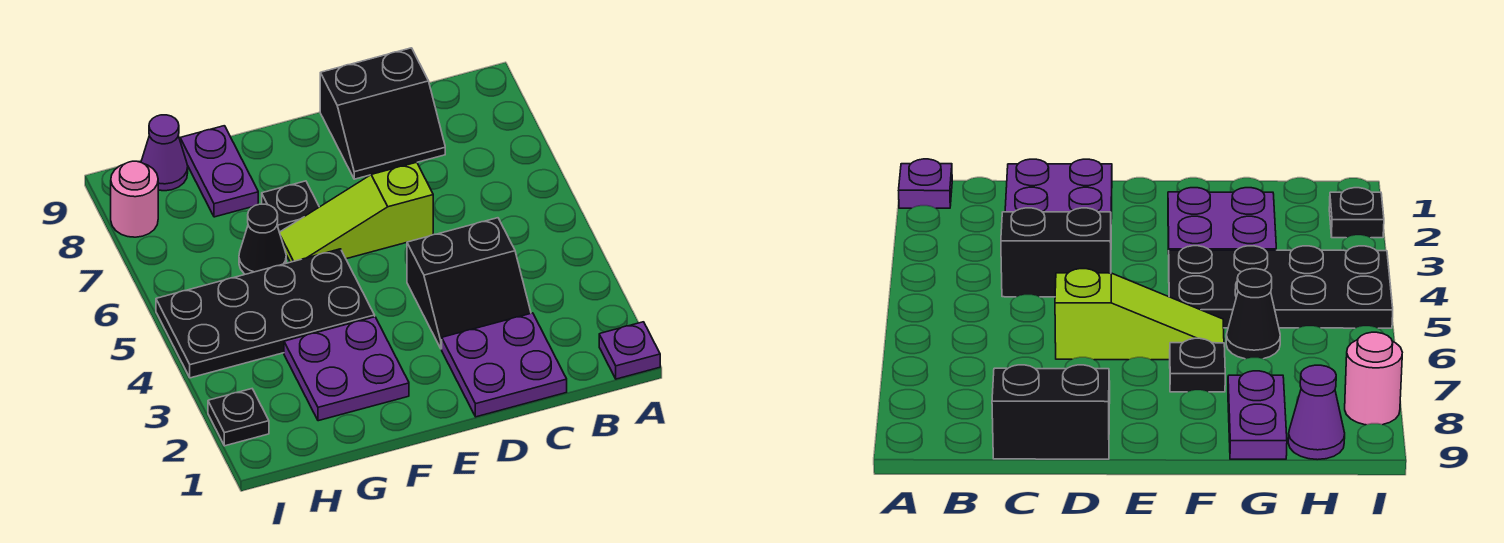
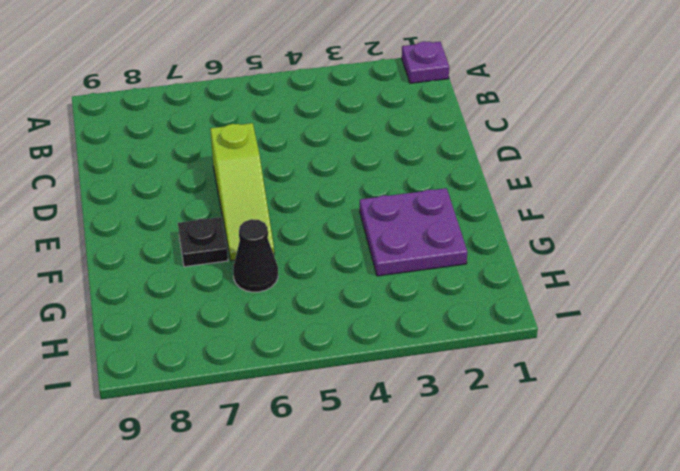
none -> purple 2x2 plate [442,313,567,417]
none -> black 2x2 slope [407,218,531,349]
none -> black 2x2 slope [320,48,445,179]

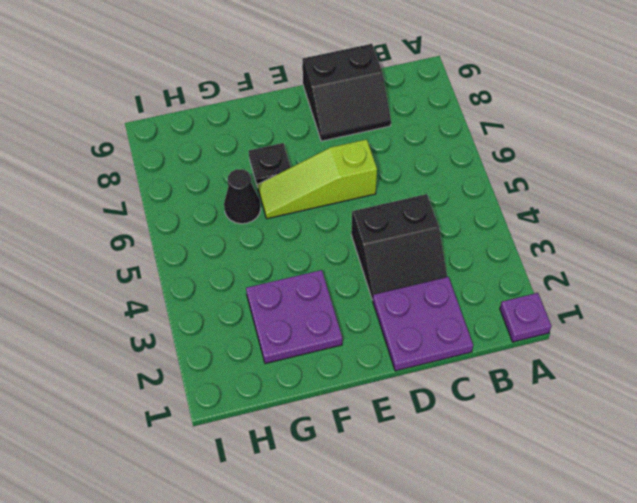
none -> black 2x4 plate [156,249,375,378]
none -> purple 1x2 plate [180,126,258,217]
none -> purple 1x1 cone [141,115,188,191]

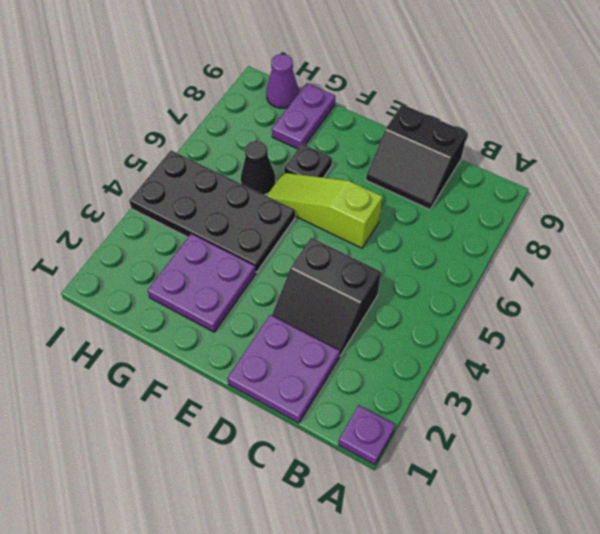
none -> black 1x1 plate [208,389,269,446]
none -> pink 1x1 round brick [111,161,158,237]

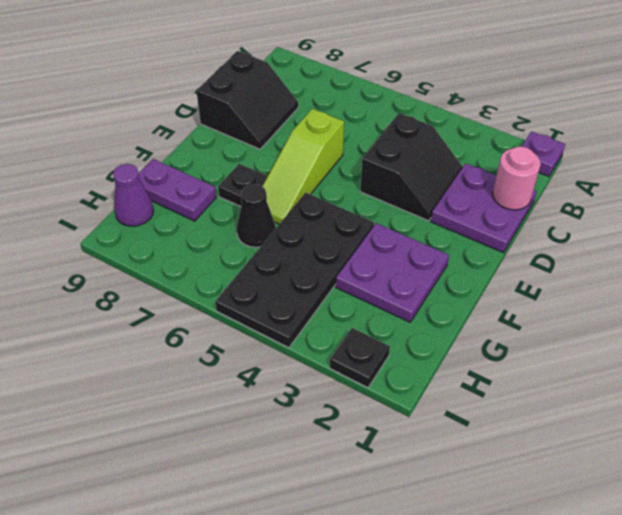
pink 1x1 round brick [493,146,541,210] -> pink 1x1 round brick moved to [111,161,158,237]

